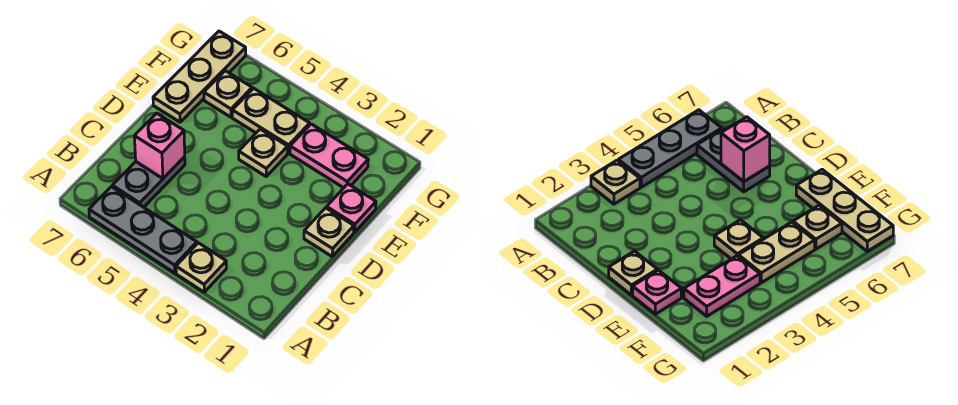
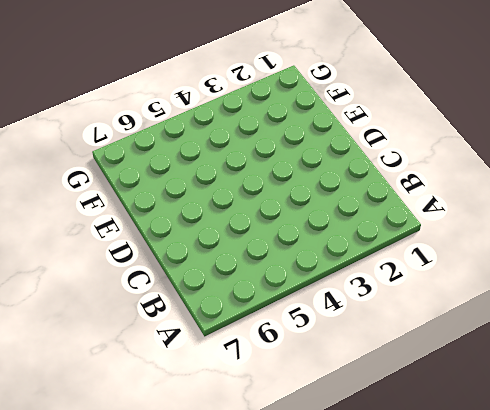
none -> tan 1x1 plate [176,243,226,292]
none -> grey 1x3 plate [89,187,197,273]

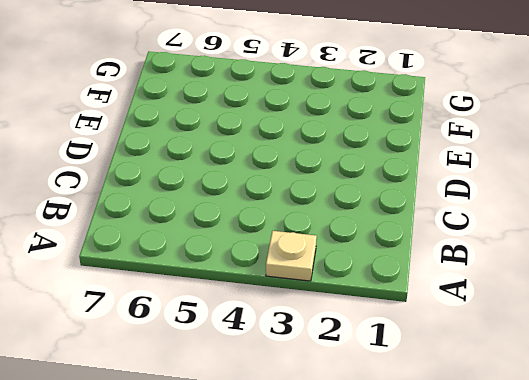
none -> grey 1x3 plate [89,187,197,273]
none -> grey 1x2 plate [112,157,185,207]

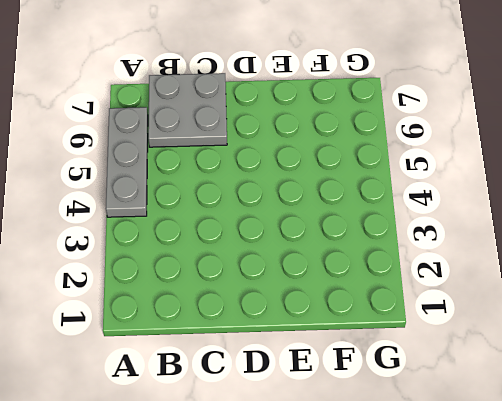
grey 2x2 plate [148,73,227,147] -> grey 1x2 plate [112,157,185,207]
none -> tan 1x1 plate [176,243,226,292]
none -> tan 1x1 plate [304,208,354,256]

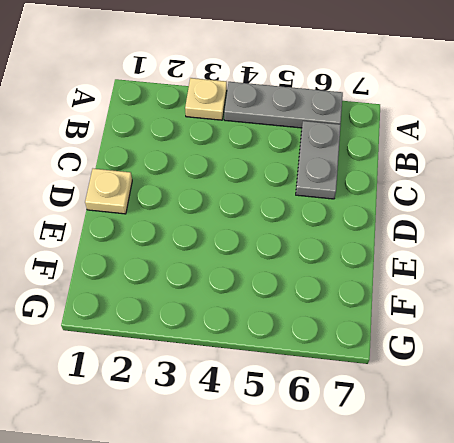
none -> pink 1x1 plate [327,184,376,232]
none -> tan 1x1 plate [239,129,288,176]

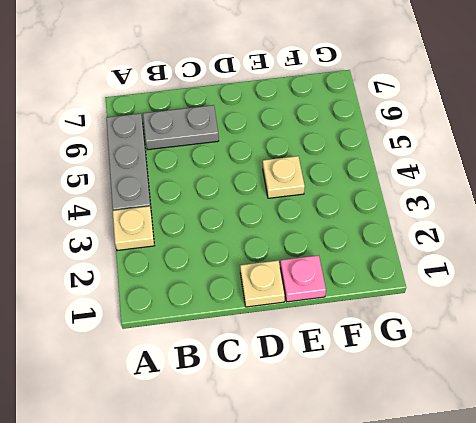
none -> tan 1x3 plate [153,31,246,122]
none -> pink 1x2 plate [290,124,368,188]

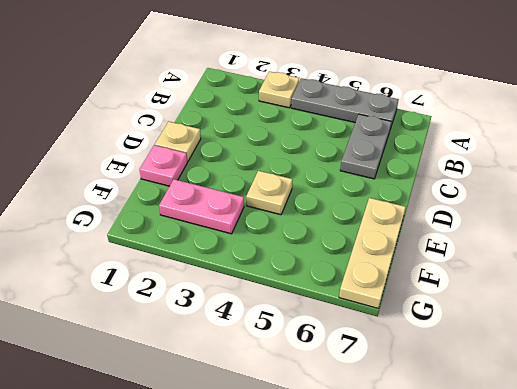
none -> tan 1x2 plate [232,88,310,153]
none -> tan 1x1 plate [204,71,252,117]

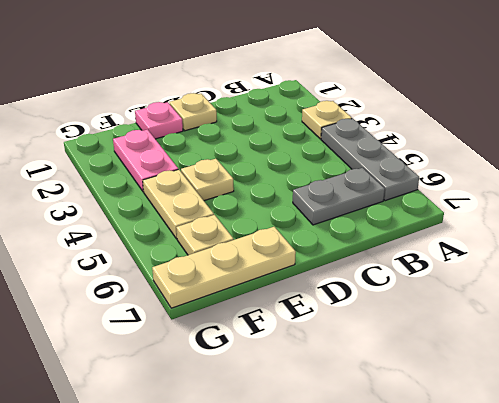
none -> pink 1x1 brick [134,113,185,179]

